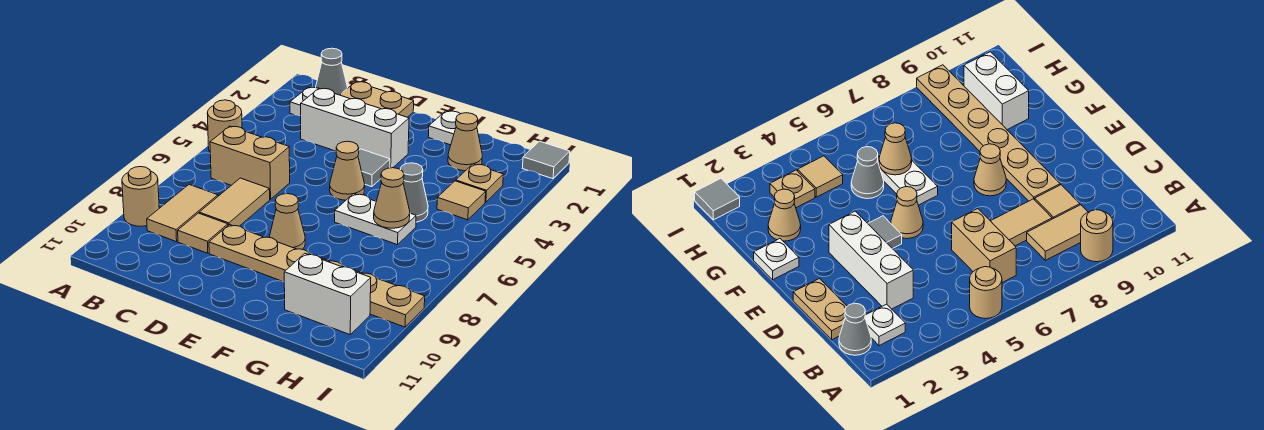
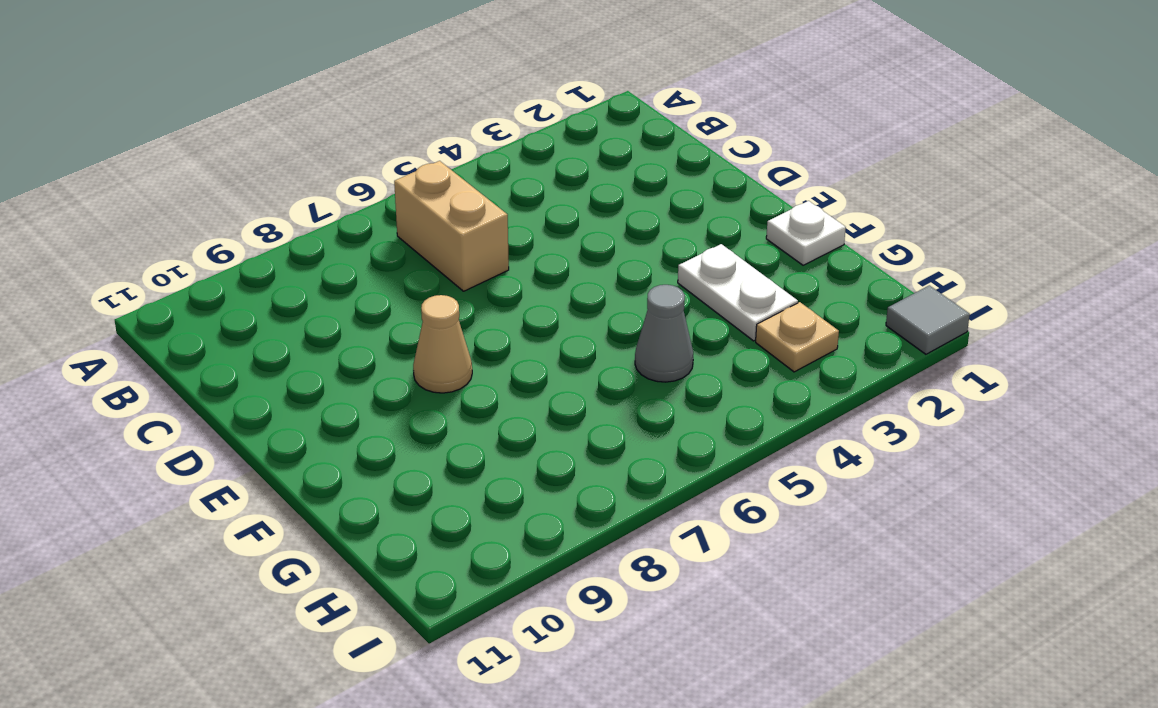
white 1x2 plate [678,244,798,341] -> white 1x2 plate moved to [335,194,416,245]
none -> tan 1x1 round brick [207,100,242,152]
none -> tan 1x1 round brick [122,167,159,226]
none -> grey 1x1 cone [316,48,348,95]

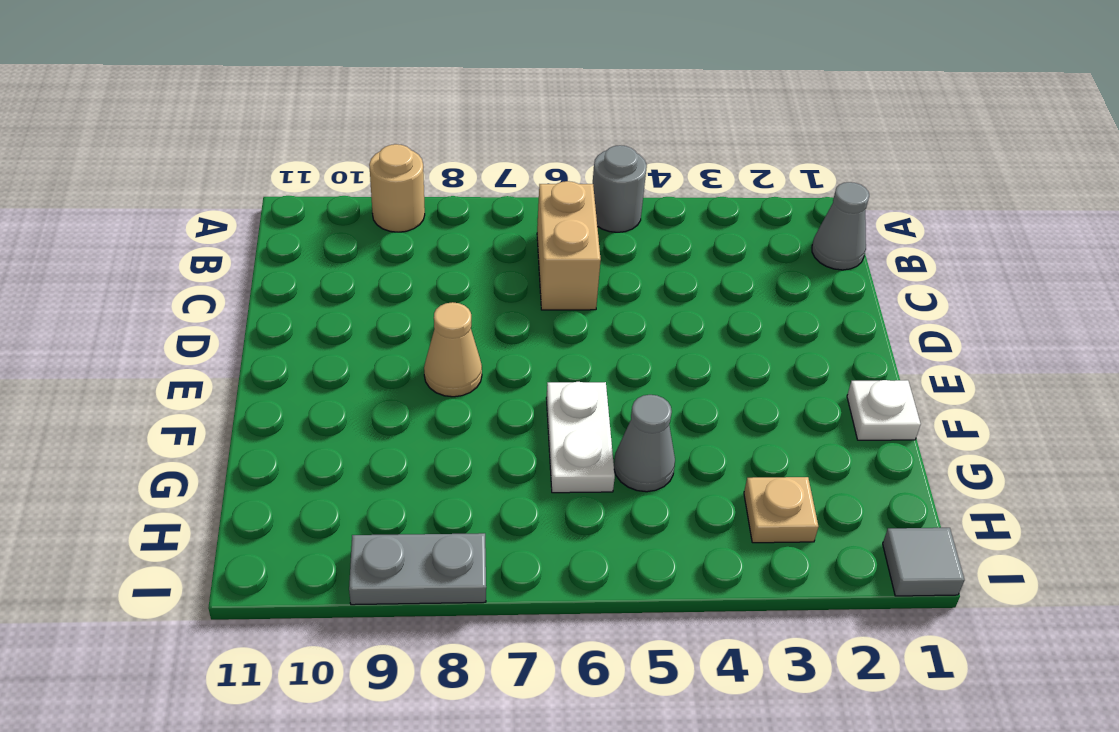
grey 1x1 round brick [593,145,647,232] -> tan 1x1 round brick [207,100,242,152]
grey 1x2 plate [349,533,486,605] -> tan 1x6 plate [209,225,425,327]
none -> white 1x1 plate [290,87,318,116]
none -> tan 1x2 tile [147,185,218,242]
none -> tan 1x2 plate [340,82,414,117]

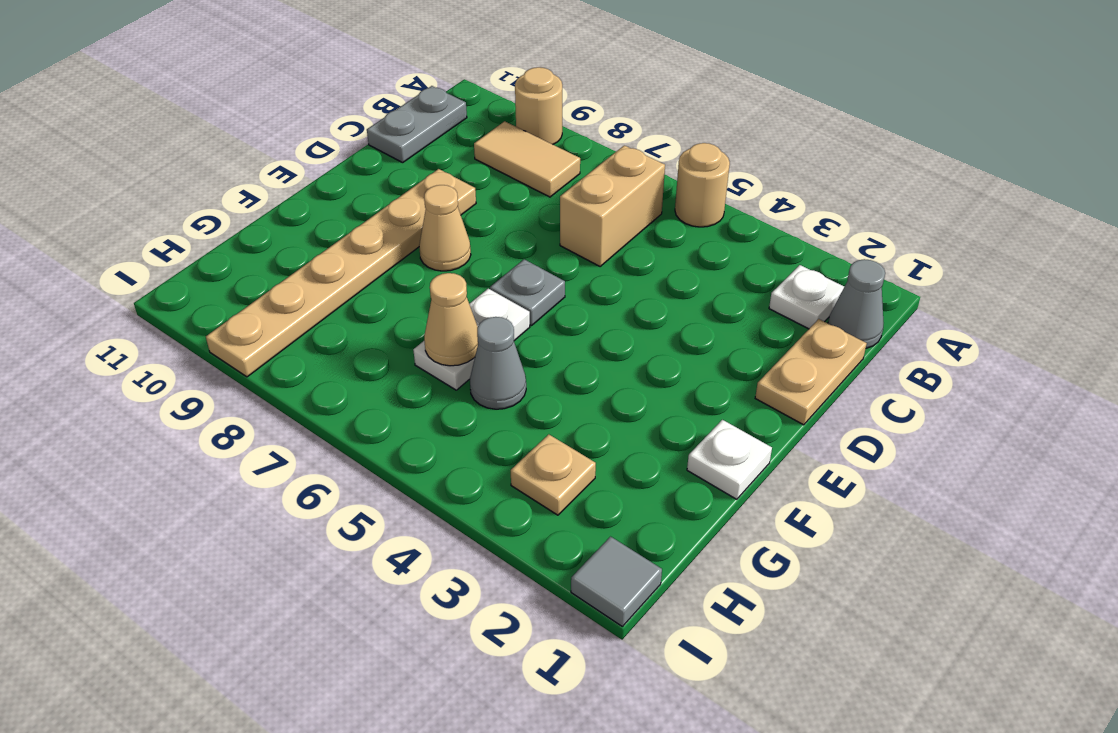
grey 1x2 plate [367,86,467,163] -> none
grey 1x1 plate [490,259,565,326] -> none
none -> white 1x3 brick [301,88,409,168]
none -> tan 1x2 tile [199,178,270,226]
none -> tan 1x1 tile [178,213,228,253]

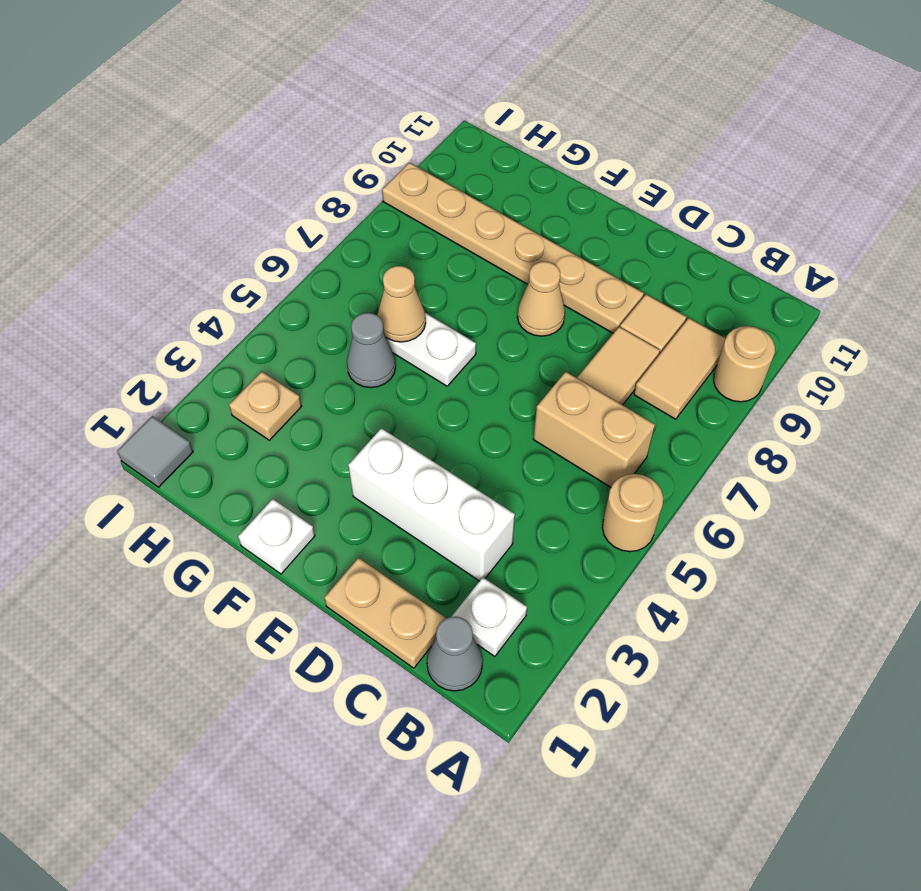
none -> grey 1x1 tile [358,149,390,187]
none -> tan 1x1 cone [330,141,365,200]
none -> tan 1x1 cone [448,113,482,171]

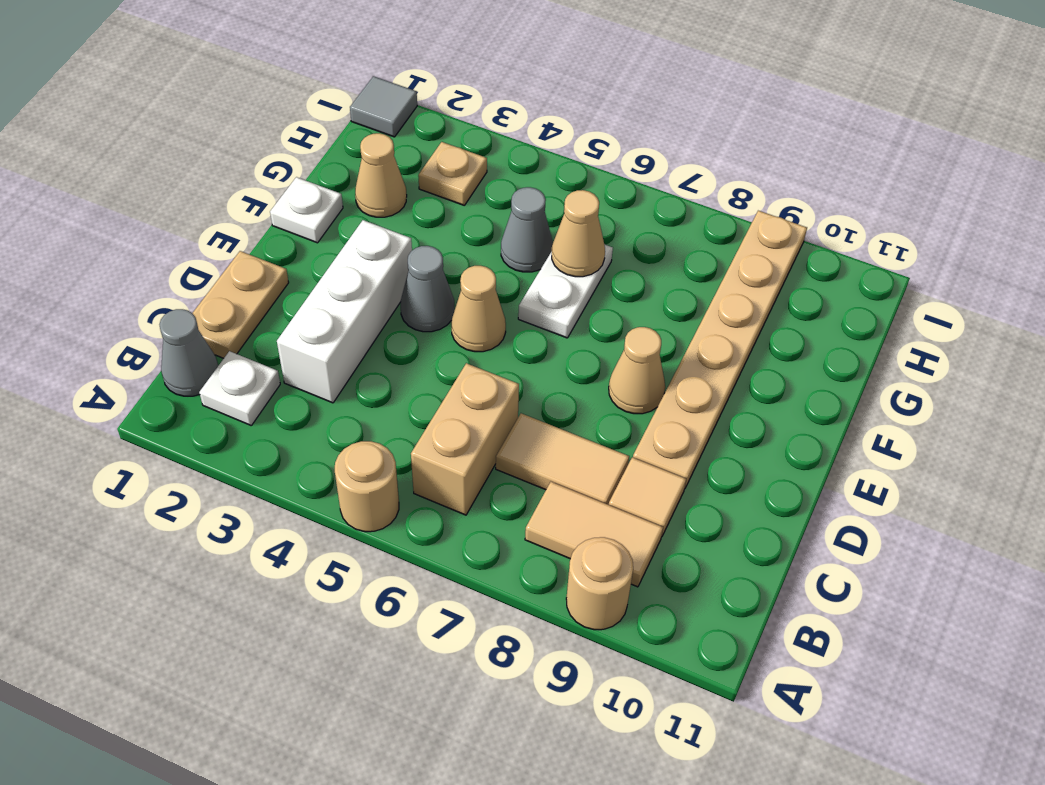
grey 1x1 cone [401,246,454,332] -> grey 1x1 tile [358,149,390,187]
none -> white 1x2 brick [284,254,371,335]
none -> tan 1x1 tile [437,181,486,220]

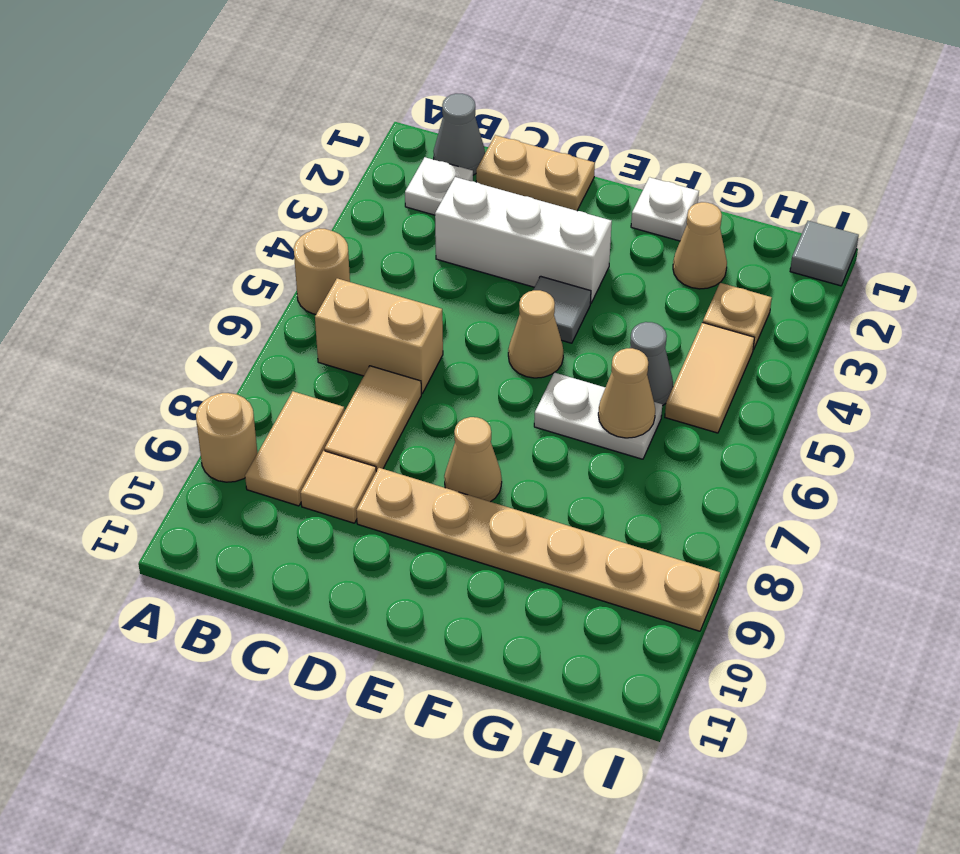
tan 1x2 tile [665,322,754,433] -> tan 1x1 tile [437,181,486,220]
none -> white 1x2 brick [284,254,371,335]

